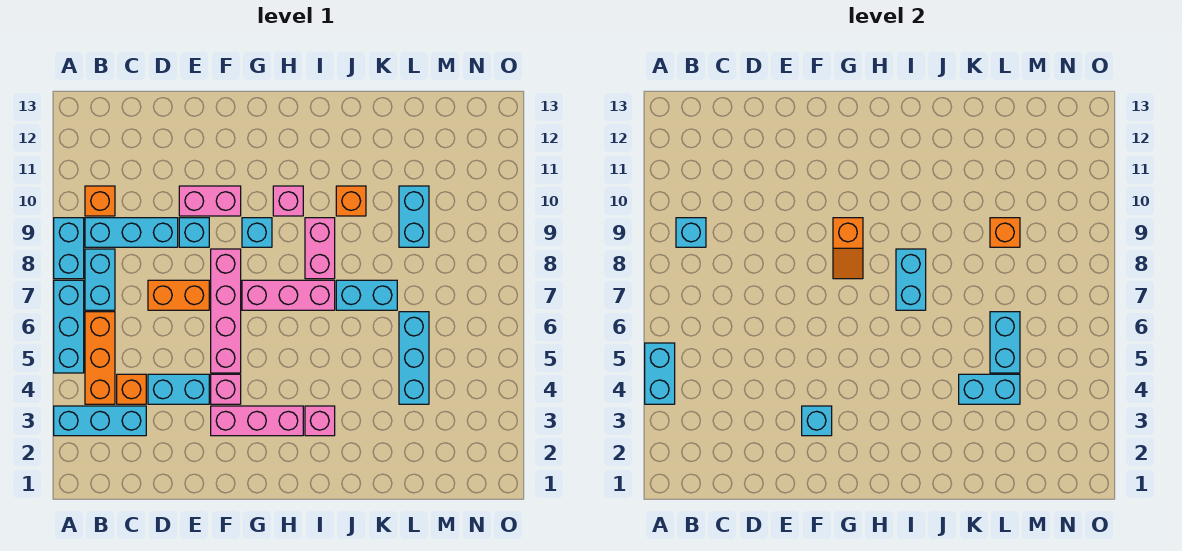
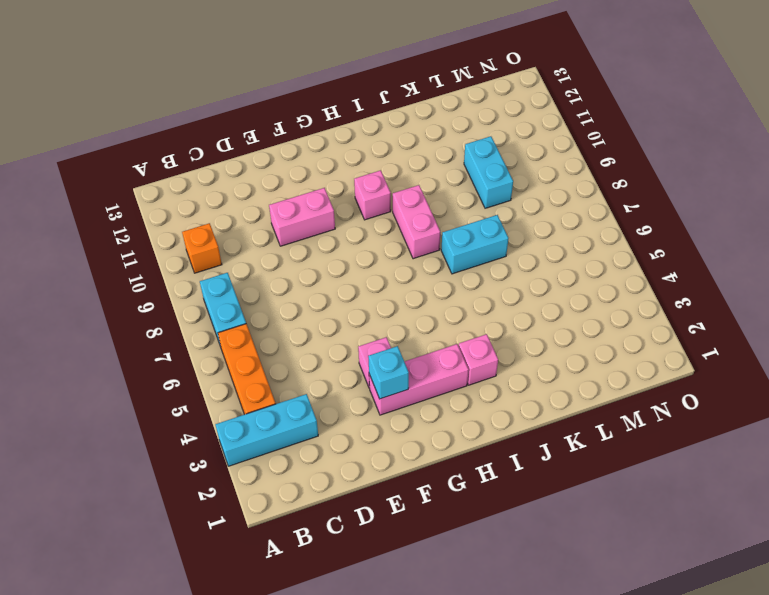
none -> cyan 1x3 brick [54,280,84,373]
none -> cyan 1x2 brick [54,218,84,279]
none -> cyan 1x3 brick [85,218,178,247]
none -> orange 1x1 brick [117,374,146,404]

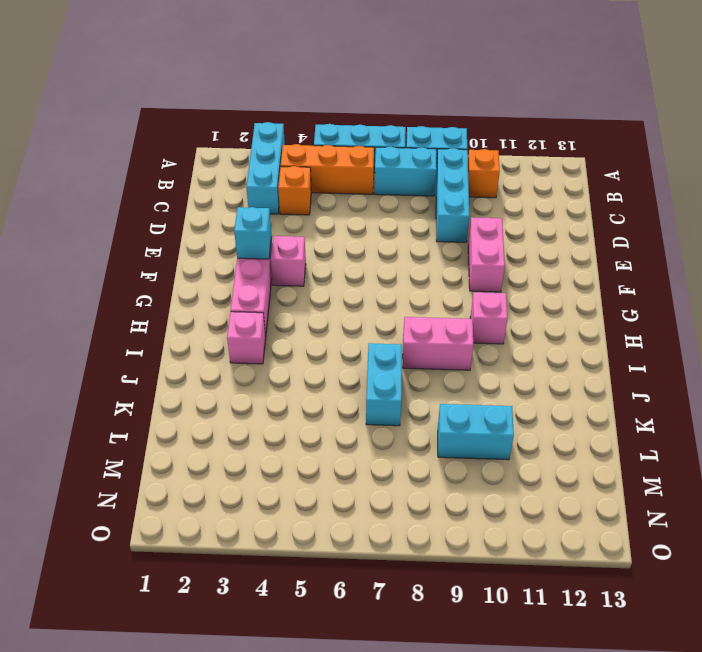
none -> cyan 1x2 brick [148,374,209,404]
none -> orange 1x2 brick [148,280,209,310]
none -> cyan 1x1 brick [179,218,209,247]
none -> pink 1x4 brick [211,249,241,373]

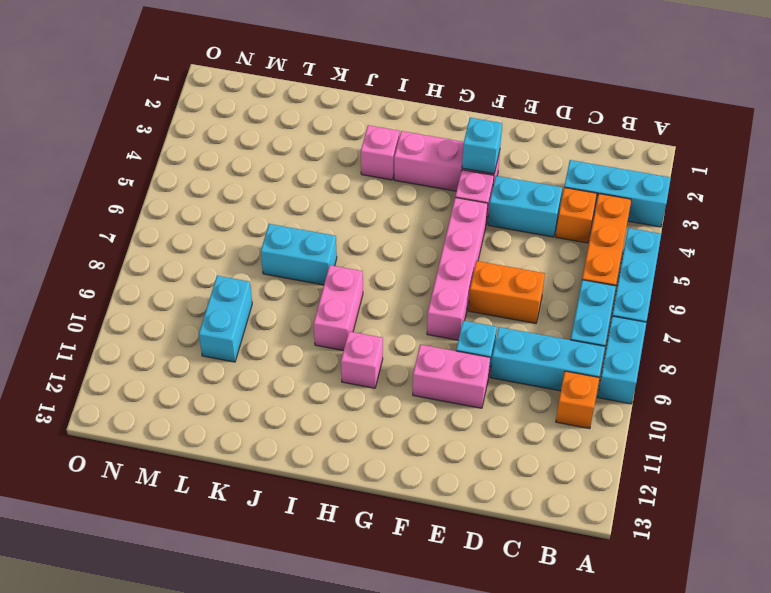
none -> pink 1x3 brick [242,280,335,310]
none -> cyan 1x1 brick [242,218,272,247]
none -> orange 1x1 brick [336,186,366,216]
none -> cyan 1x3 brick [399,312,429,404]

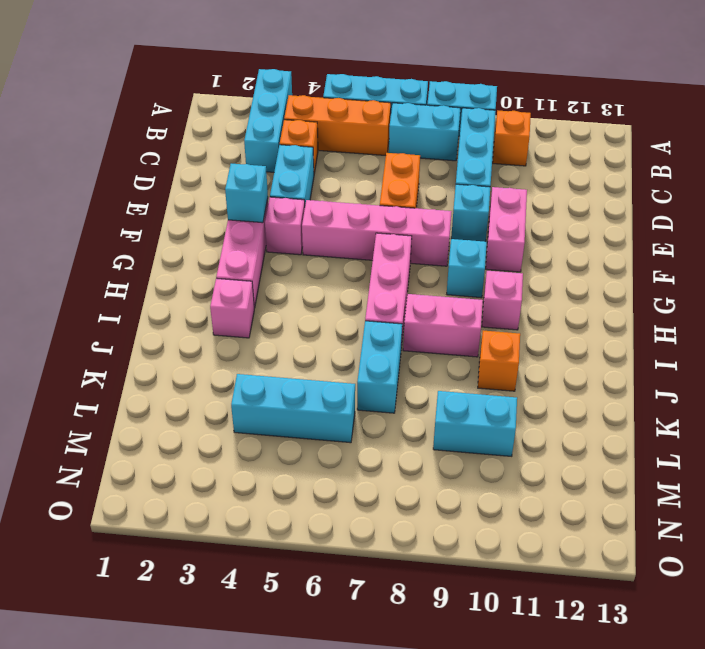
none -> cyan 1x2 brick [645,343,675,404]
none -> cyan 1x1 brick [676,218,706,247]
none -> orange 1x2 slope [833,218,863,279]
none -> cyan 1x2 brick [896,249,926,310]

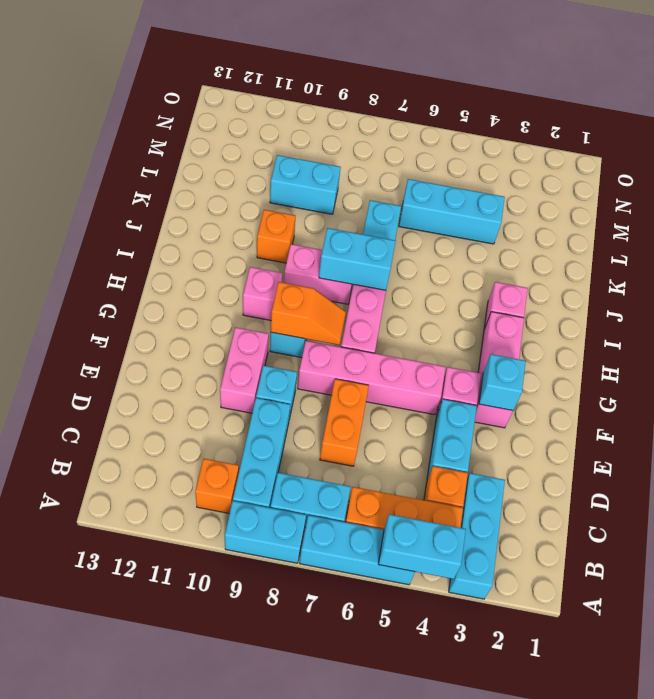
none -> cyan 1x1 brick [676,218,706,247]
none -> cyan 1x2 brick [959,374,1020,404]
none -> cyan 1x2 brick [990,312,1020,373]
none -> orange 1x1 brick [990,218,1020,247]

